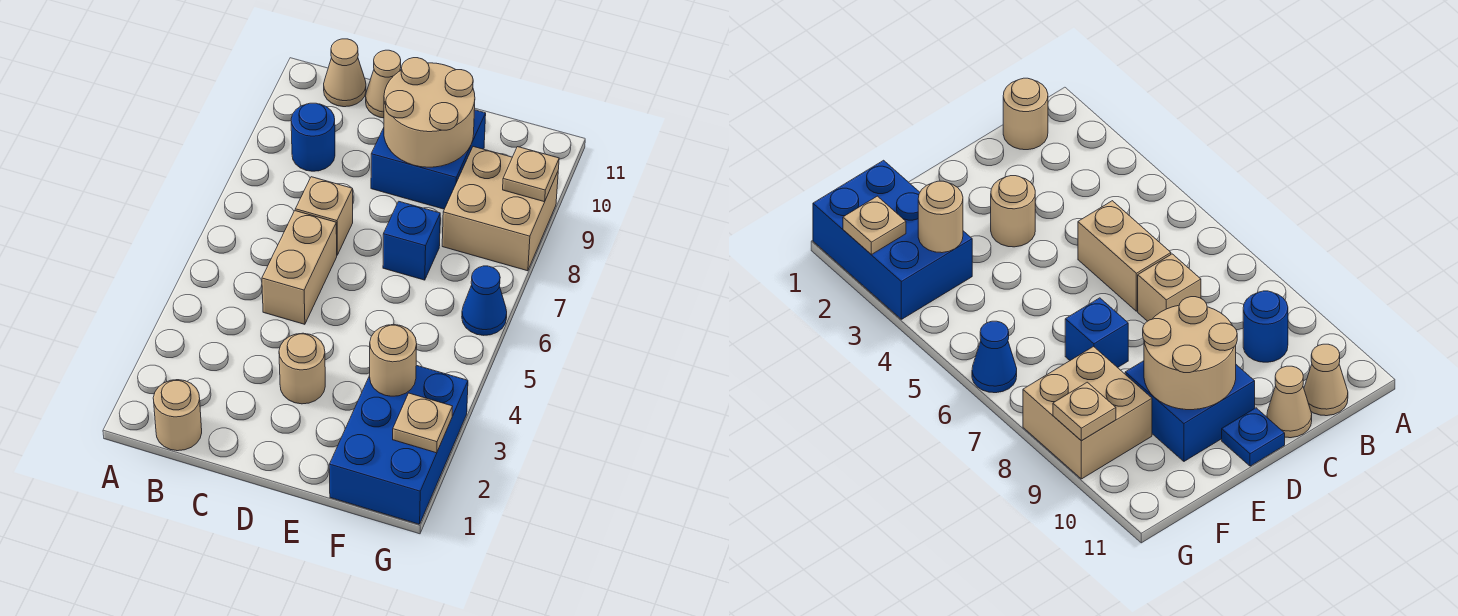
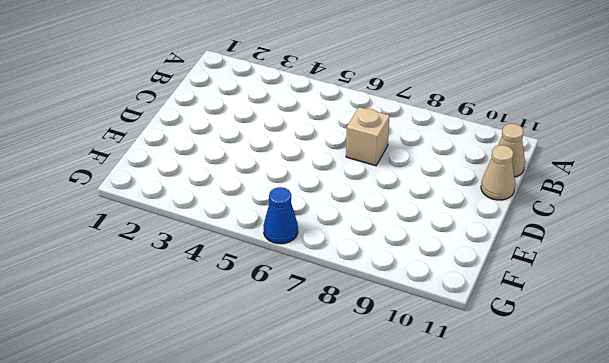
none -> tan 1x1 round brick [153,380,202,451]
none -> blue 1x1 round brick [291,103,335,171]
none -> tan 1x2 brick [262,211,337,324]

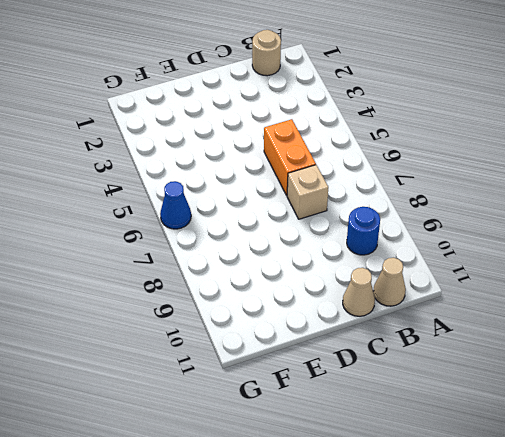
orange 1x2 brick [264,119,316,195] -> tan 1x2 brick [262,211,337,324]
none -> tan 1x1 round brick [279,333,325,404]
none -> blue 2x2 brick [371,110,486,209]
none -> blue 1x1 plate [1222,408,1285,466]

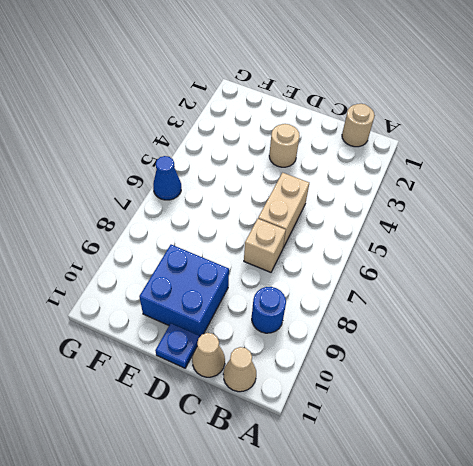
none -> blue 1x1 brick [383,201,440,280]
none -> blue 2x3 brick [329,365,468,524]
none -> tan 2x2 brick [442,147,558,271]

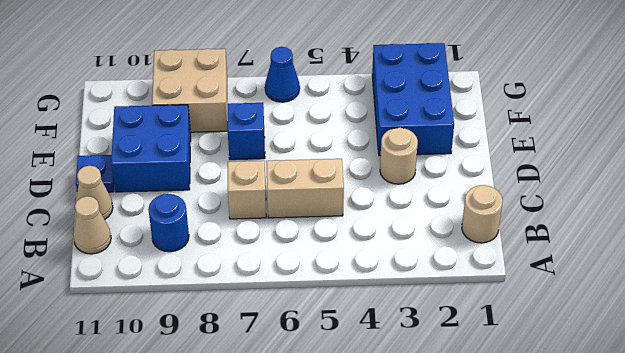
blue 2x3 brick [372,43,454,156] -> blue 2x3 brick turned to [329,365,468,524]
none -> tan 2x2 round brick [384,58,475,167]
none -> tan 1x1 round brick [370,325,417,396]
none -> tan 1x1 plate [393,393,453,453]

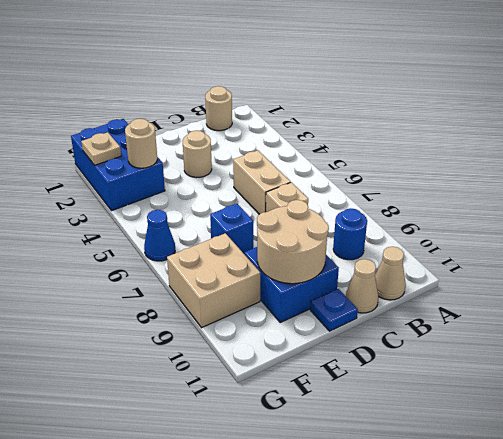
none -> tan 1x1 plate [503,147,559,202]

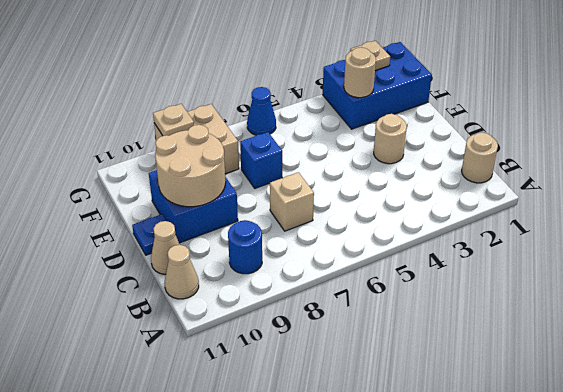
none -> tan 1x2 brick [262,211,337,324]

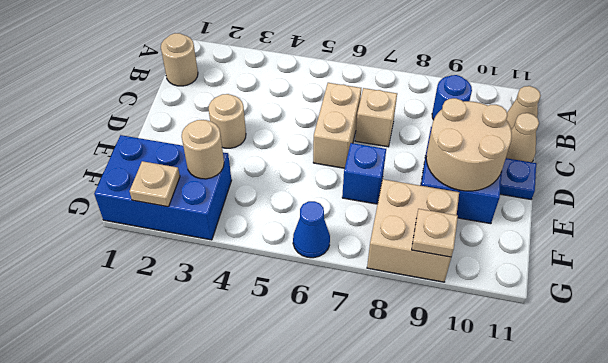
tan 1x2 brick [313,83,361,168] -> tan 1x2 brick turned to [262,211,337,324]

